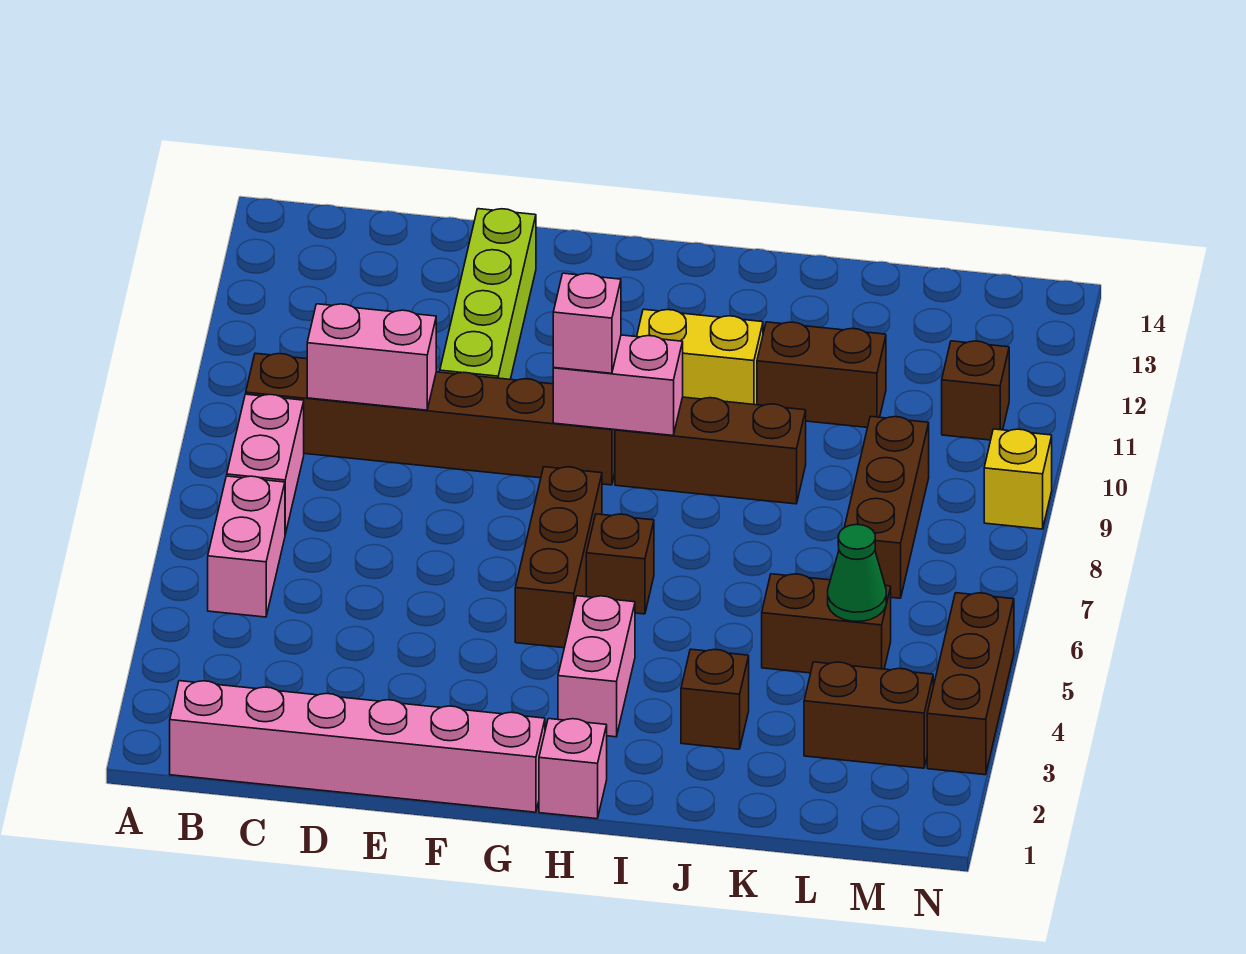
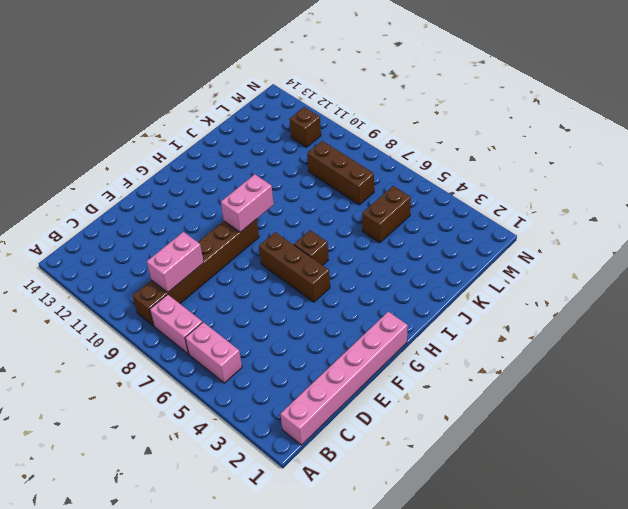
none -> lime 1x4 brick [440,209,536,379]
none -> pink 1x1 brick [539,719,607,819]
none -> pink 1x2 brick [558,596,635,737]

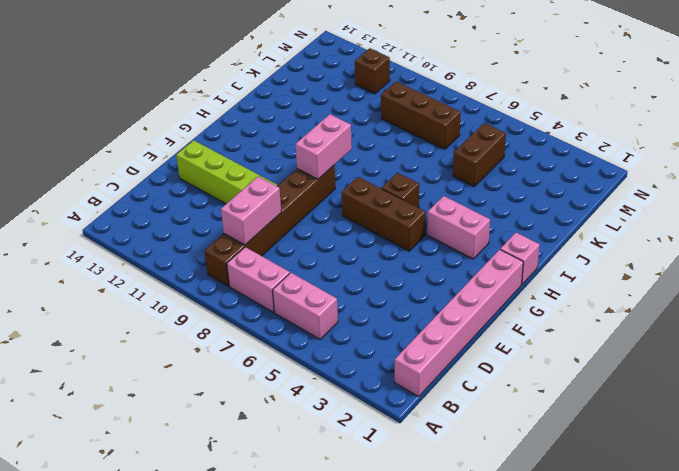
none -> brown 1x3 brick [615,397,806,504]
none -> yellow 1x2 brick [637,309,763,405]
none -> brown 1x1 brick [681,649,749,749]

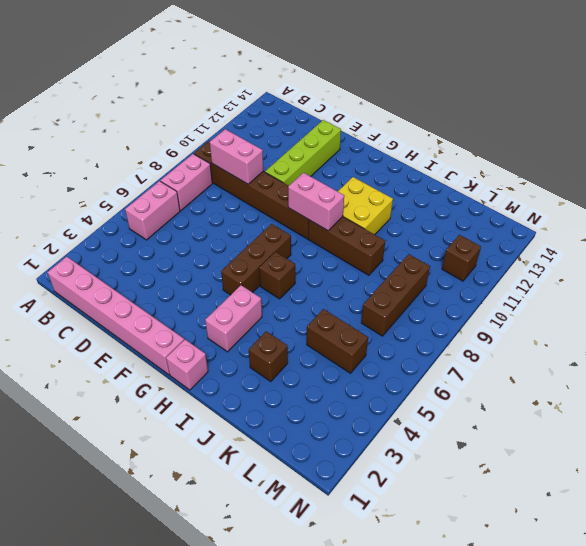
yellow 2x2 brick [338,177,393,235] -> yellow 1x2 brick [637,309,763,405]
none -> brown 1x2 brick [757,322,886,427]
none -> brown 1x2 brick [804,662,933,768]
none -> brown 1x3 brick [927,593,1014,775]

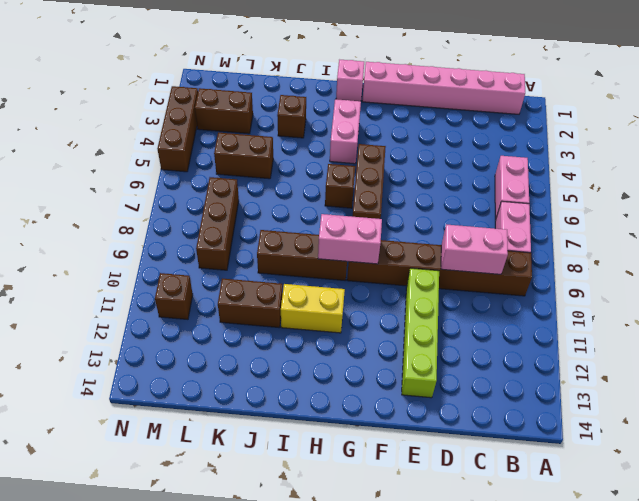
none -> yellow 1x1 brick [984,429,1052,529]
none -> green 1x1 cone [828,524,886,621]
none -> pink 1x1 brick [553,273,621,373]

